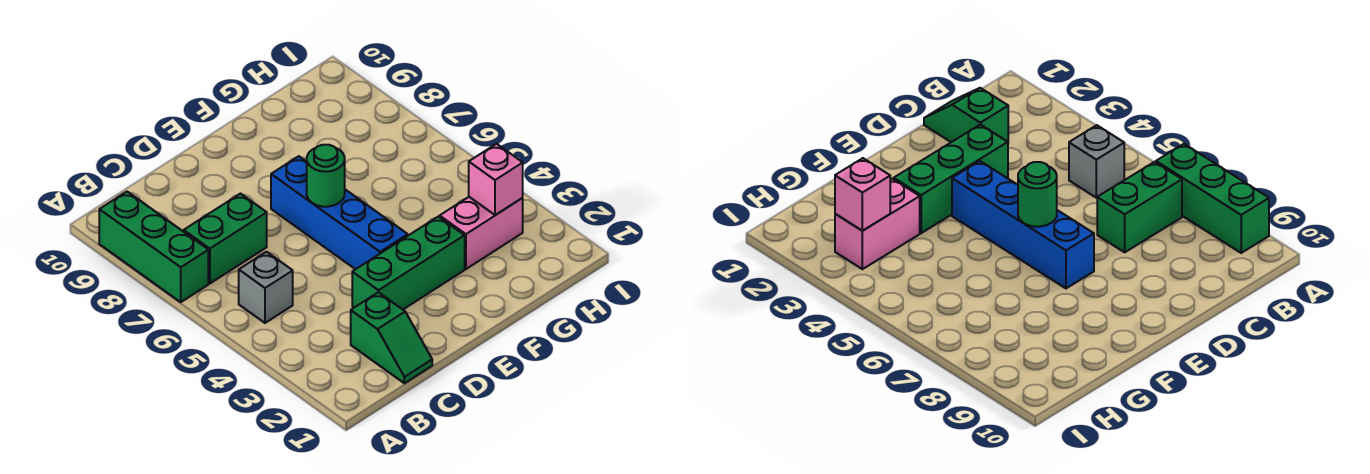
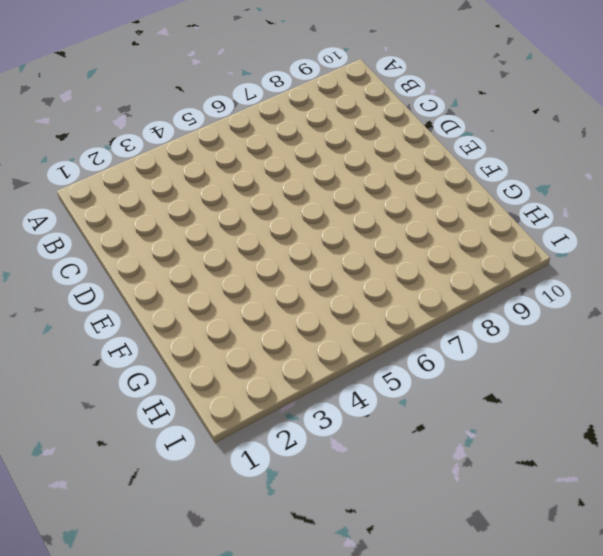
none -> green 1x3 brick [99,192,208,302]
none -> grey 1x1 brick [239,252,293,323]

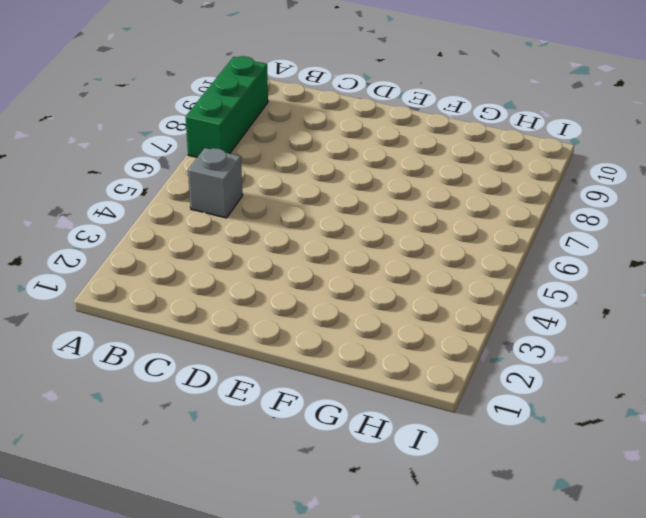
none -> green 1x2 brick [184,194,267,283]
none -> green 1x2 slope [351,292,432,383]

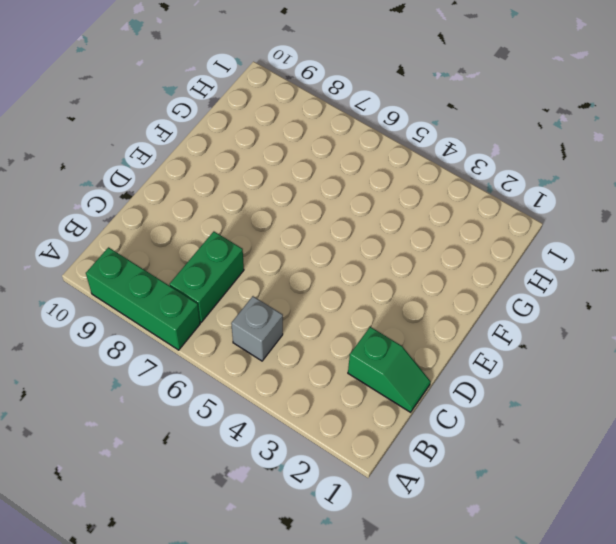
none -> green 1x3 brick [352,217,465,309]
none -> blue 1x4 brick [271,156,408,269]

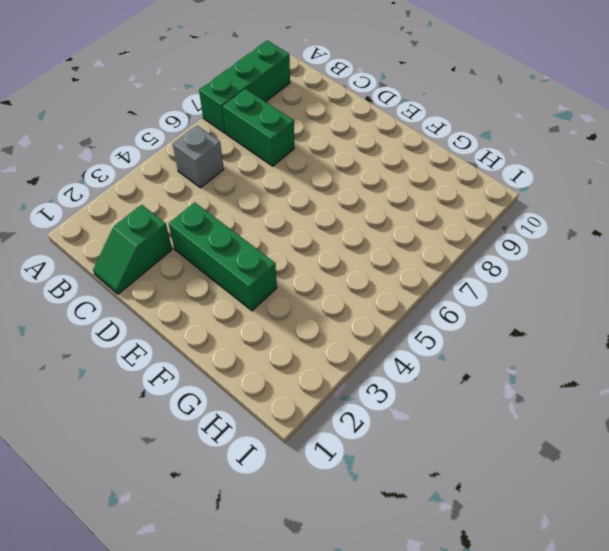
none -> blue 1x4 brick [271,156,408,269]
none -> pink 1x2 brick [440,197,523,269]

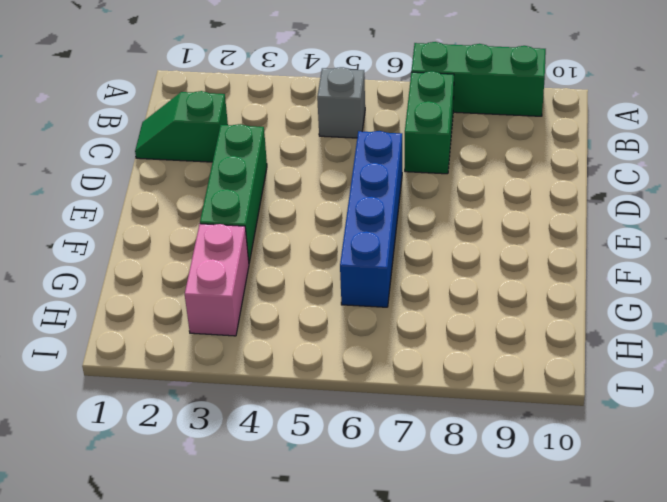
blue 1x4 brick [340,131,402,307] -> blue 1x4 brick turned to [271,156,408,269]
none -> green 1x1 round brick [307,145,345,207]
none -> pink 1x1 brick [469,144,523,215]

